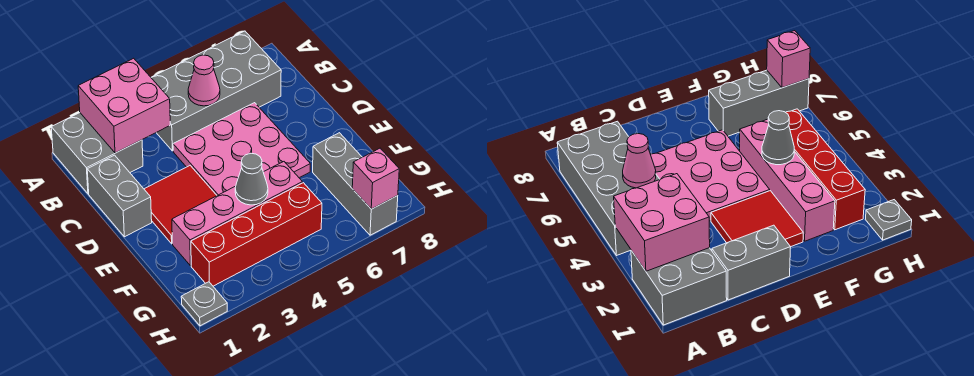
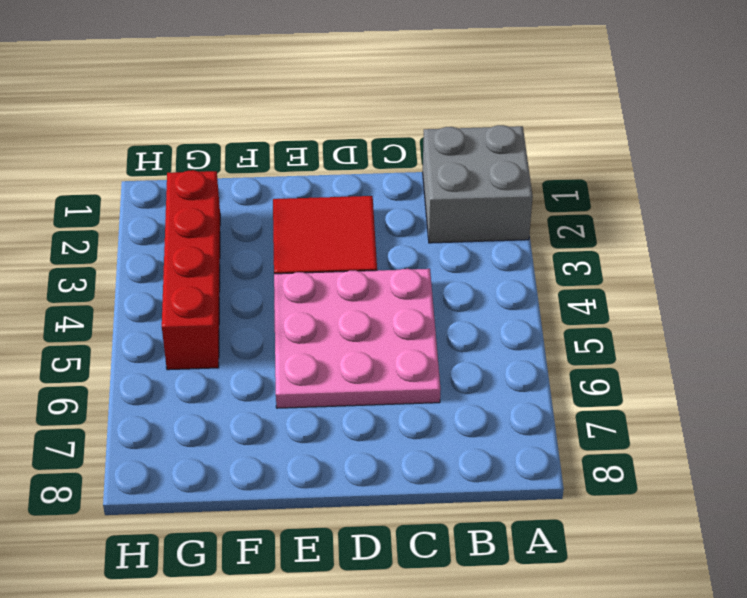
none -> grey 2x4 brick [151,31,281,151]
none -> grey 1x2 brick [87,155,152,237]
none -> pink 1x4 brick [172,162,302,266]

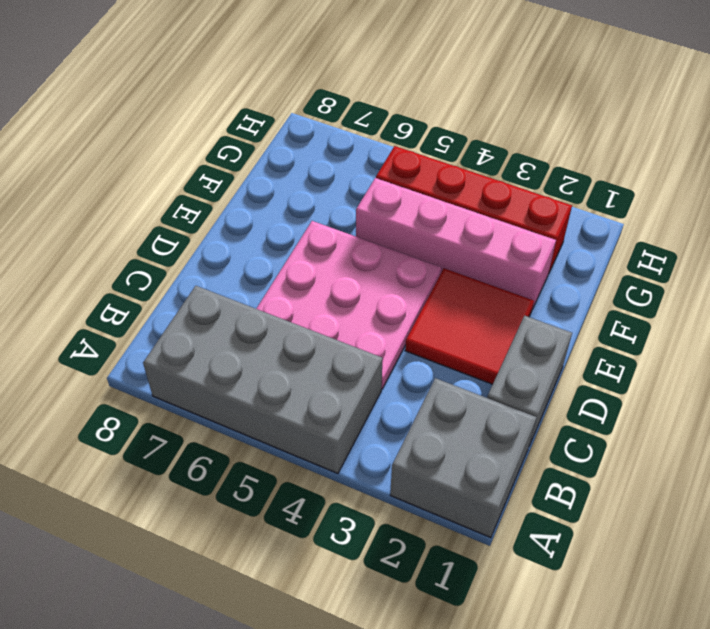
none -> grey 1x3 brick [313,133,398,235]
none -> grey 1x1 plate [181,282,227,326]
none -> pink 2x2 brick [78,58,170,153]

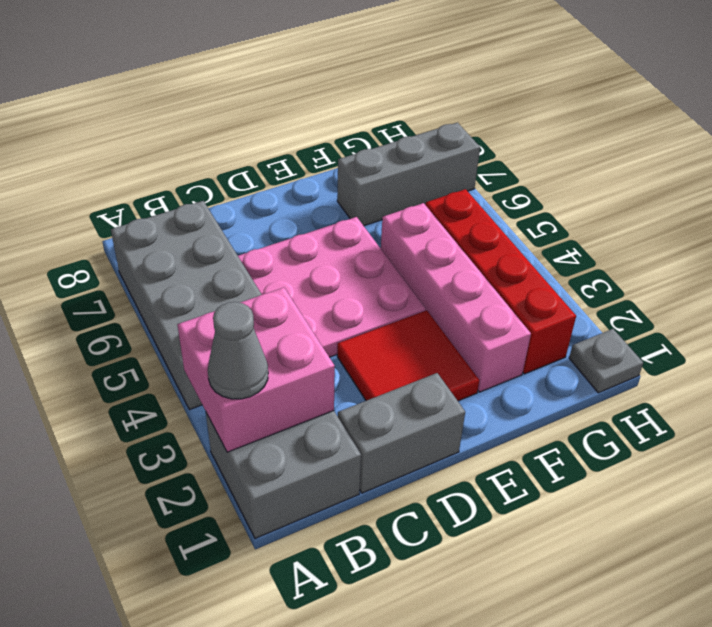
grey 1x1 cone [208,302,268,399] -> grey 1x1 cone moved to [235,153,268,205]
none -> pink 1x1 cone [188,55,220,106]
none -> pink 1x1 brick [352,148,399,209]

